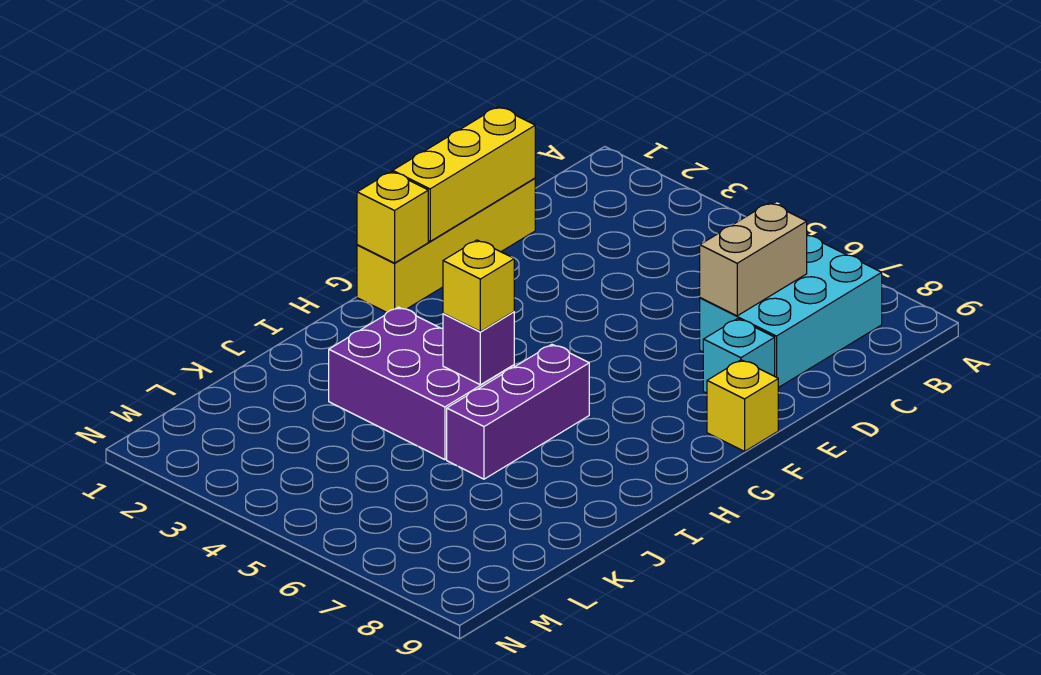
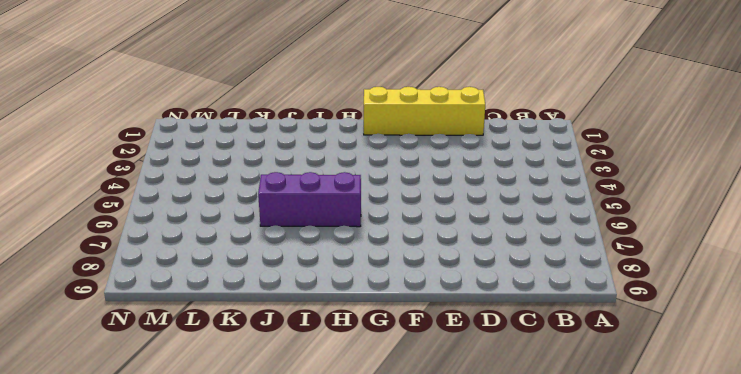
none -> cyan 2x3 brick [700,235,882,388]
none -> cyan 1x1 brick [703,319,775,393]

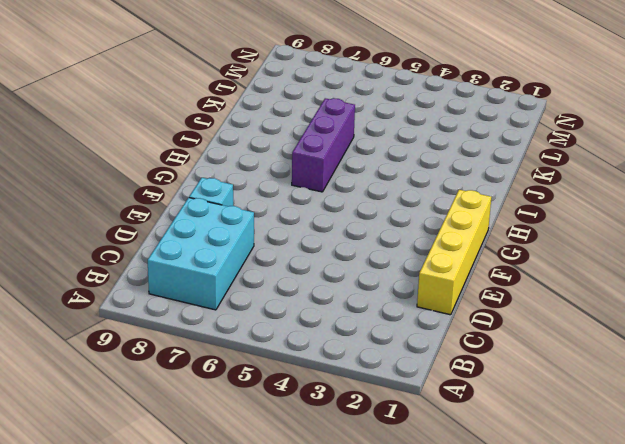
none -> yellow 1x1 brick [707,360,778,451]
none -> purple 2x3 brick [329,307,514,460]

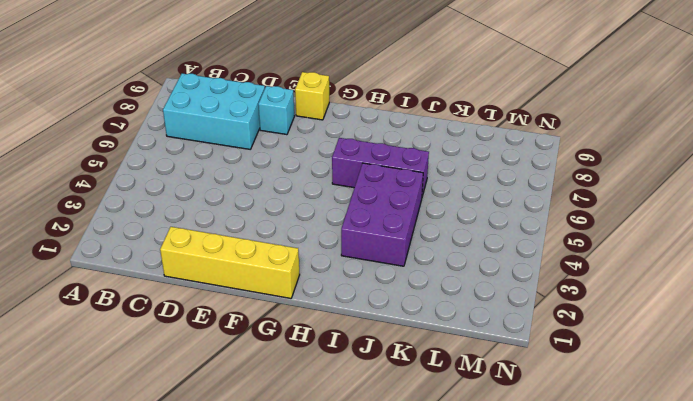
none -> tan 1x2 brick [700,203,807,316]
none -> yellow 1x3 brick [393,107,535,241]

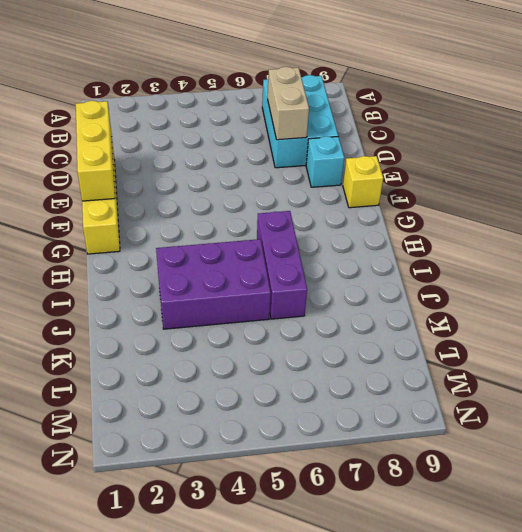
none -> yellow 1x1 brick [357,172,428,263]
none -> purple 1x1 brick [443,312,514,385]

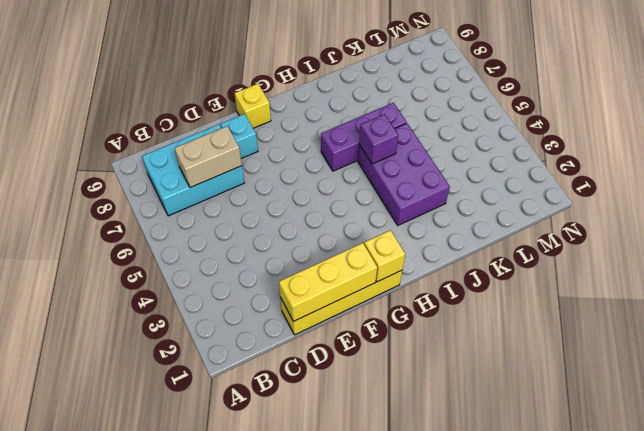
none -> yellow 1x1 brick [443,240,514,332]

